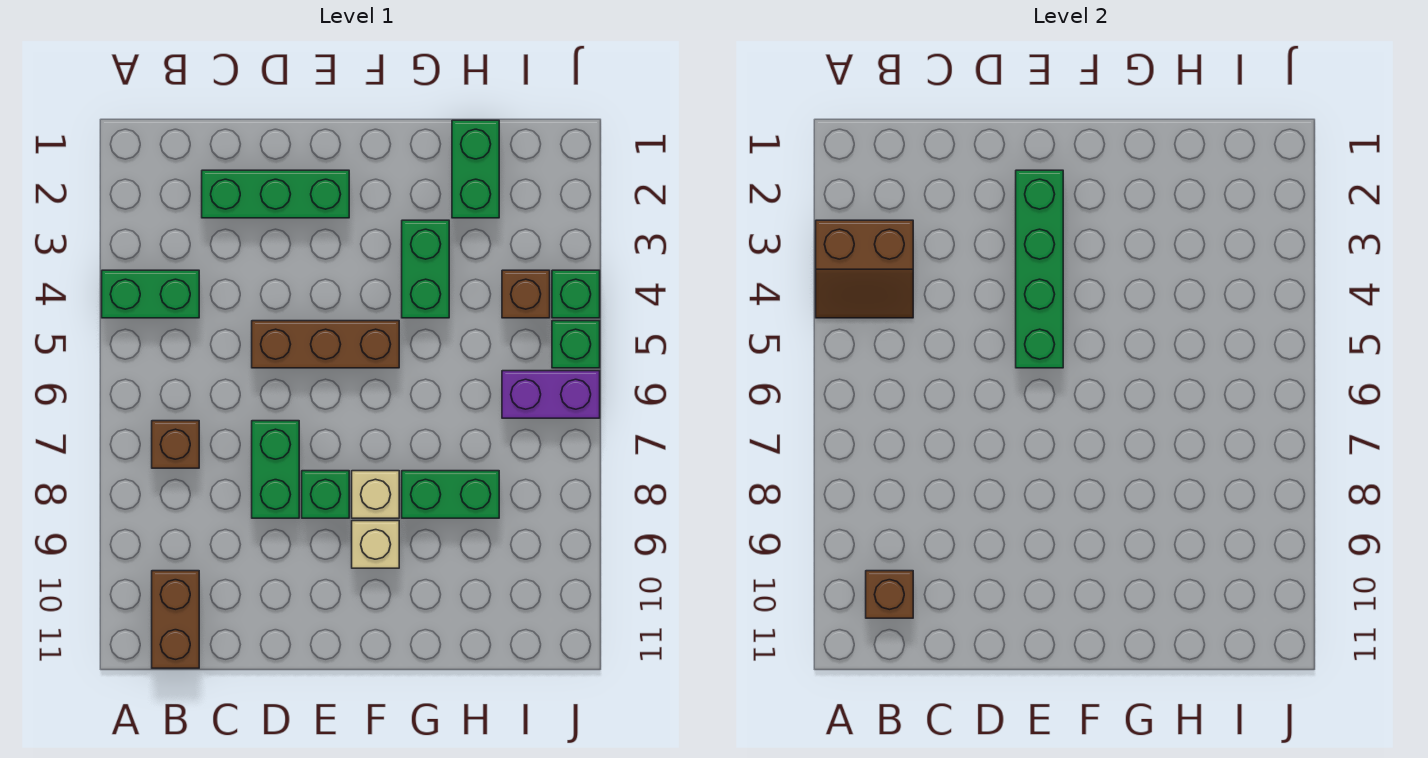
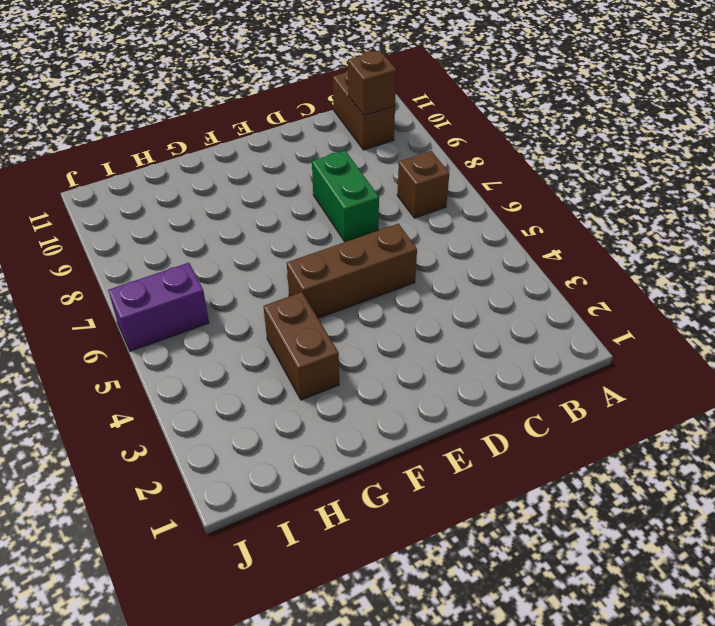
brown 1x2 brick [264,292,339,400] -> green 1x2 brick [402,220,449,318]
none -> green 1x2 brick [102,270,199,318]
none -> green 1x3 brick [202,170,349,218]
none -> green 1x1 brick [302,471,349,518]

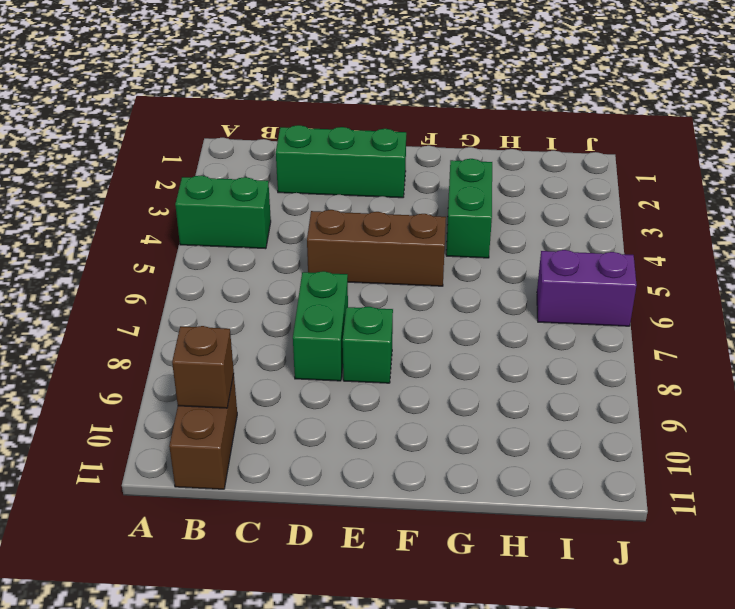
none -> brown 1x1 brick [152,421,199,468]
none -> tan 1x1 brick [352,471,399,518]
none -> tan 1x1 brick [352,521,399,568]

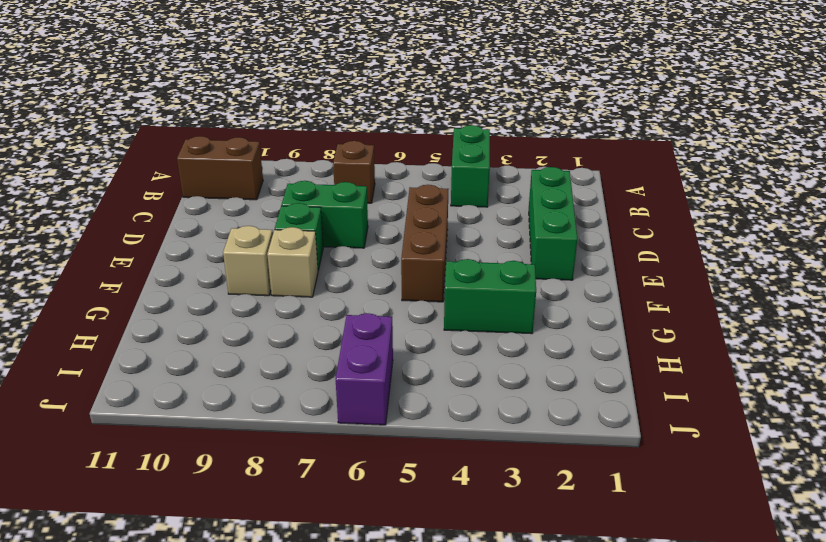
none -> green 1x2 brick [402,471,499,518]
none -> green 1x2 brick [452,120,499,218]
none -> brown 1x1 brick [502,270,550,318]

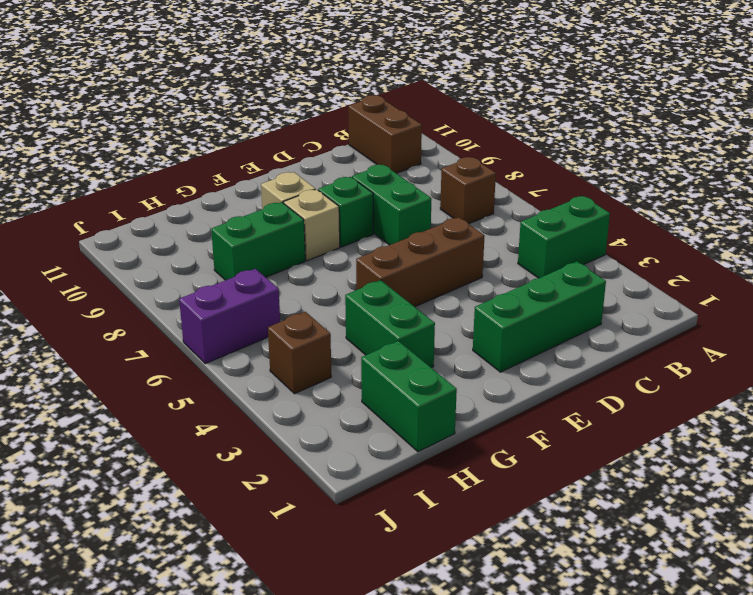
none -> green 1x1 brick [552,270,600,318]
none -> green 1x1 brick [552,321,600,368]
none -> brown 2x2 slope [816,220,913,318]

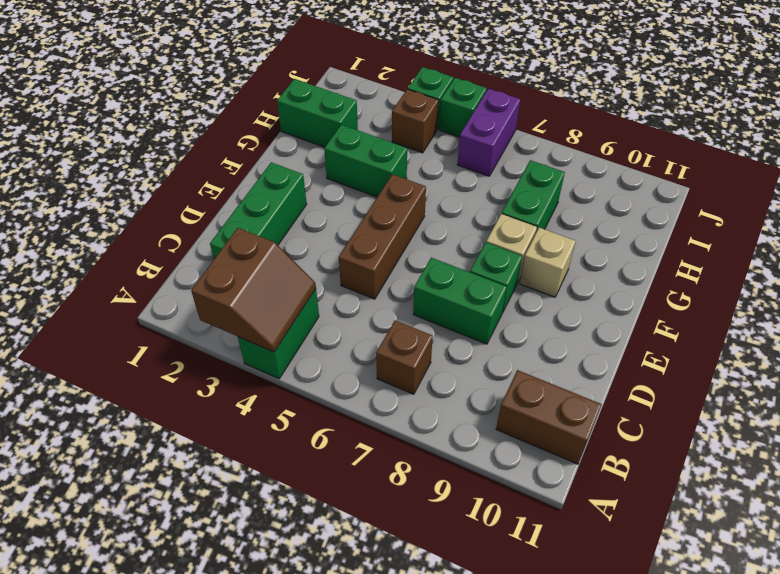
none -> brown 1x1 brick [866,571,913,618]
none -> green 1x4 brick [1016,170,1063,368]

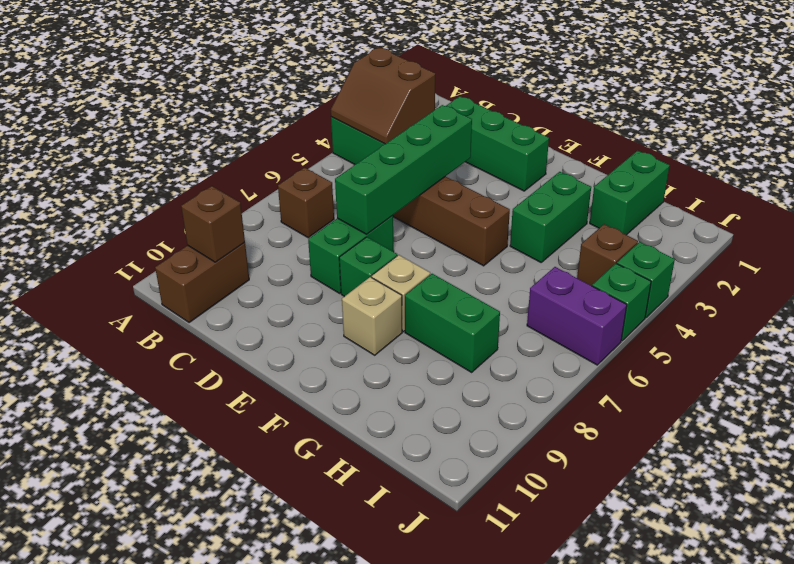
green 1x4 brick [335,105,472,234] -> green 1x4 brick moved to [1016,170,1063,368]

